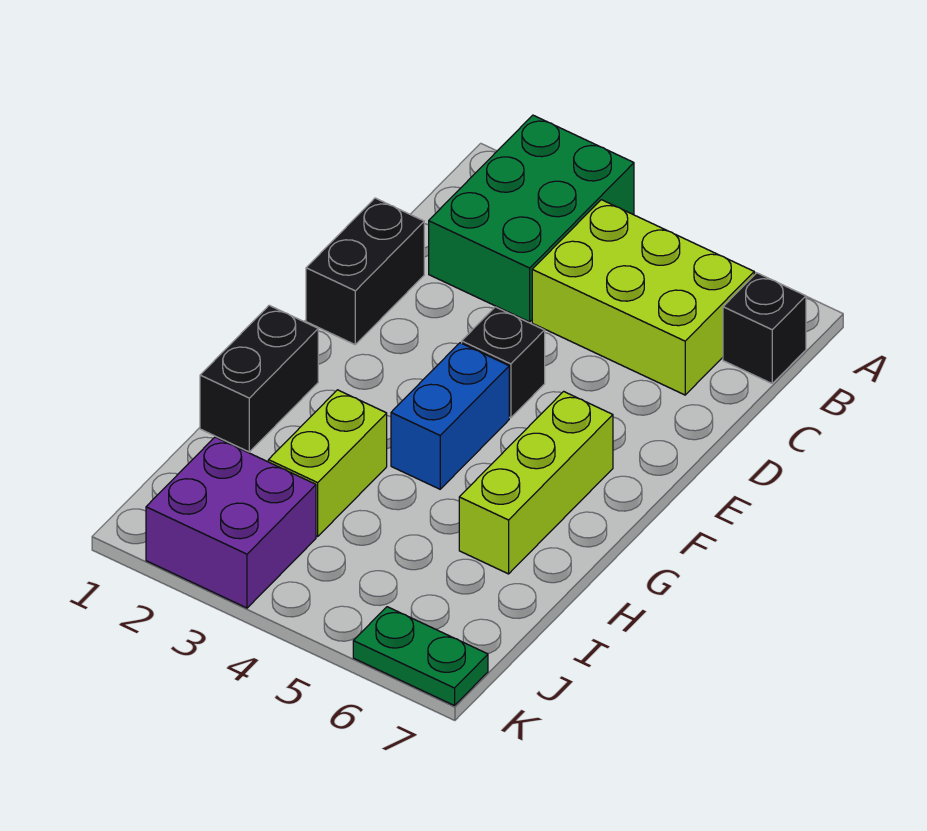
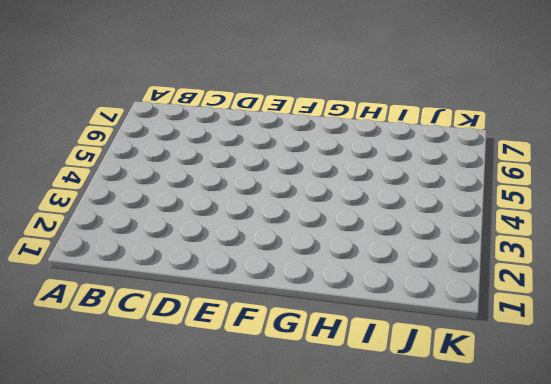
none -> green 2x3 brick [429,115,634,322]
none -> lime 2x3 brick [532,200,754,395]

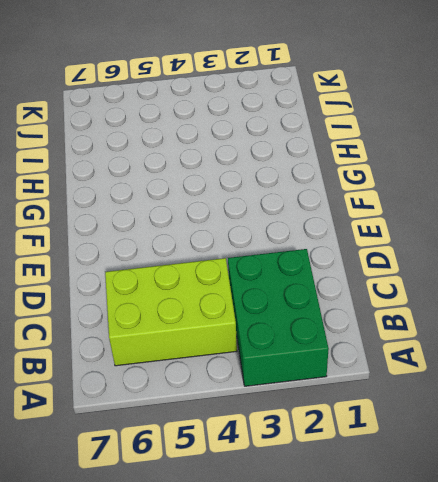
none -> black 1x1 brick [723,273,806,383]
none -> black 1x2 brick [306,198,424,344]

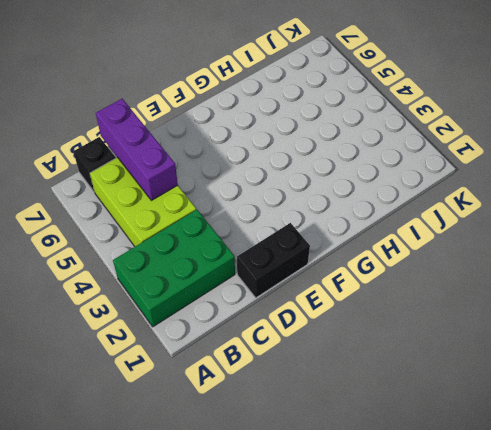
purple 1x3 brick [96,99,178,200] -> none
none -> black 1x1 brick [462,307,545,418]
none -> blue 1x2 brick [391,343,509,489]

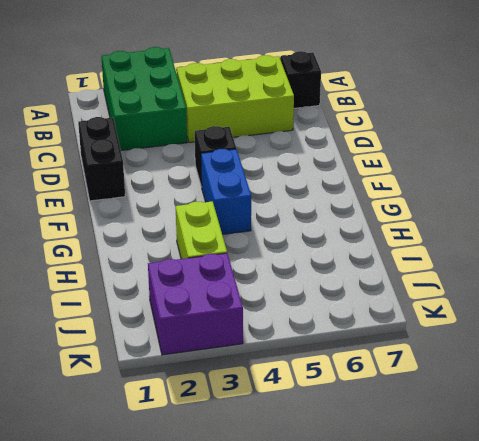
none -> lime 1x3 brick [459,391,613,574]
none -> black 1x2 brick [200,305,318,452]

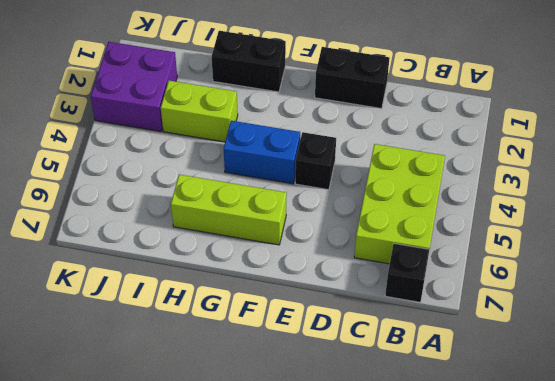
none -> green 2x3 brick [429,115,634,322]
none -> green 1x2 plate [353,607,488,706]

